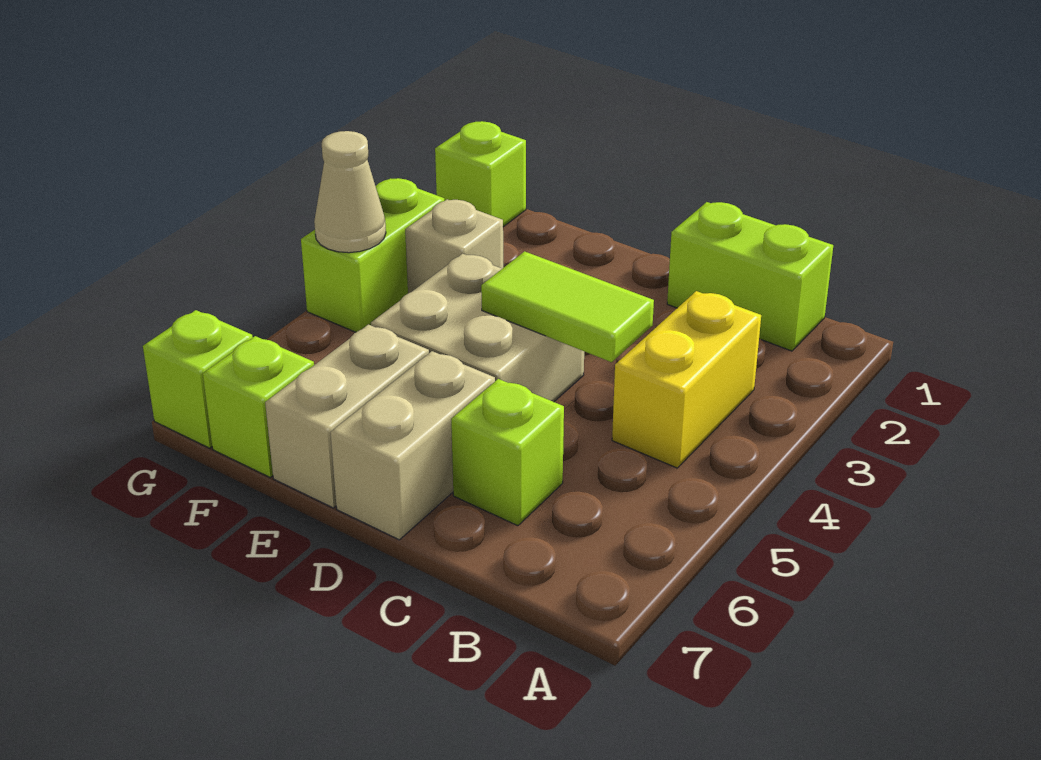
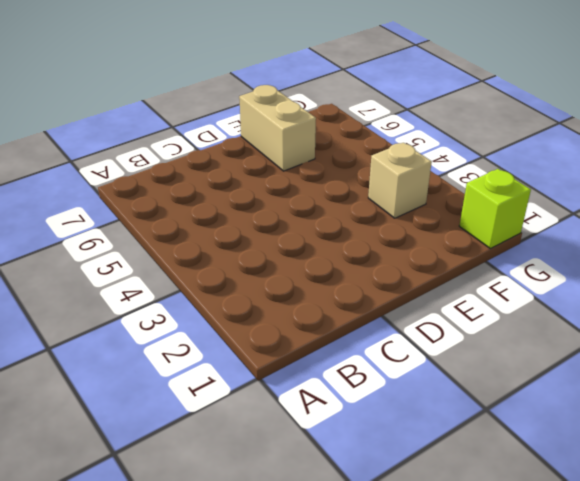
none -> lime 1x2 brick [667,202,833,351]
none -> yellow 1x2 brick [612,291,761,468]
none -> lime 1x1 brick [451,379,564,526]

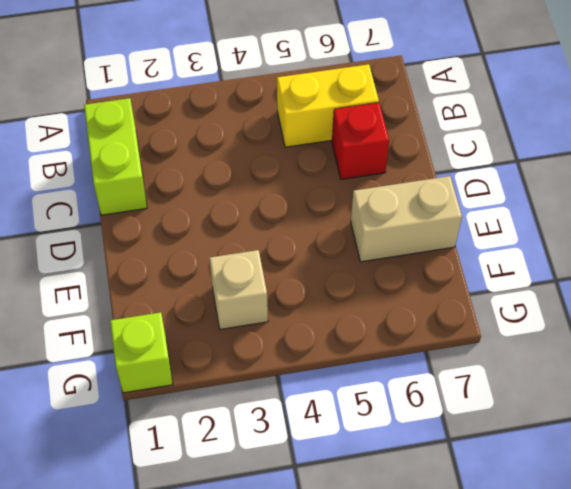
yellow 1x2 brick [277,64,379,147] -> yellow 1x2 brick moved to [612,291,761,468]
red 1x1 brick [332,103,389,179] -> lime 1x1 brick [451,379,564,526]
none -> tan 2x2 brick [371,254,584,402]
none -> tan 1x2 brick [330,351,495,540]
none -> lime 1x1 brick [203,336,314,477]

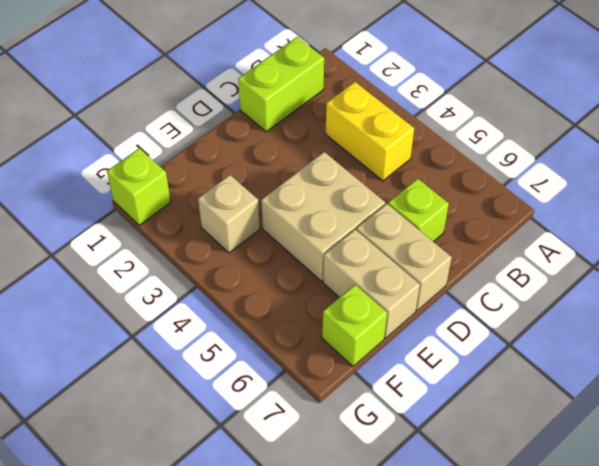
none -> lime 1x2 brick [301,178,444,332]
none -> lime 1x1 brick [143,310,253,448]
none -> lime 1x2 tile [481,251,654,362]

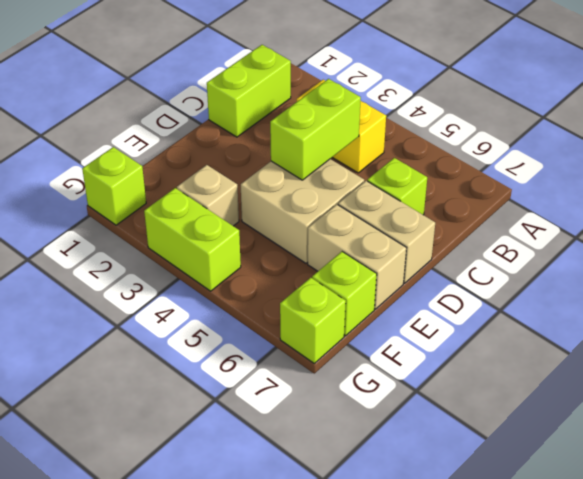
lime 1x2 brick [270,79,361,180] -> lime 1x2 tile [481,251,654,362]
none -> tan 1x1 cone [314,131,386,253]

